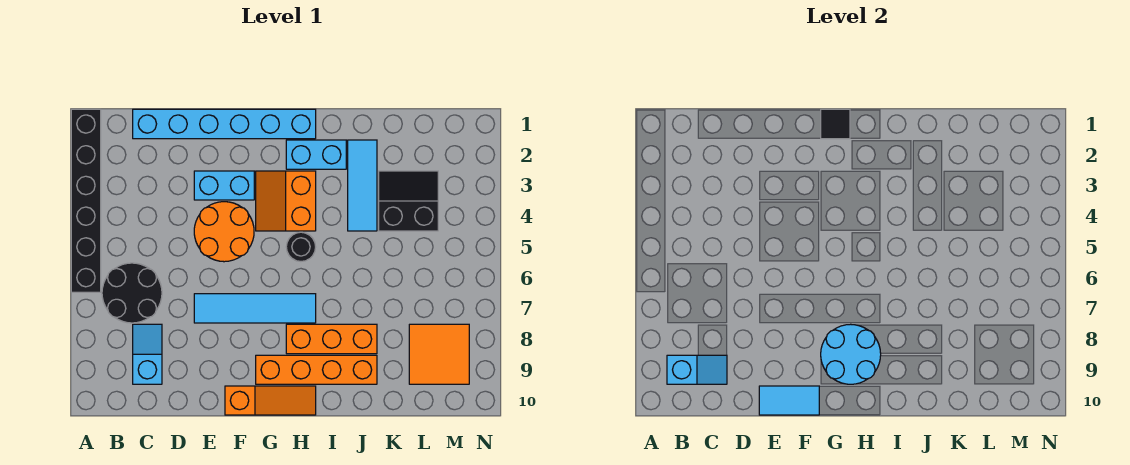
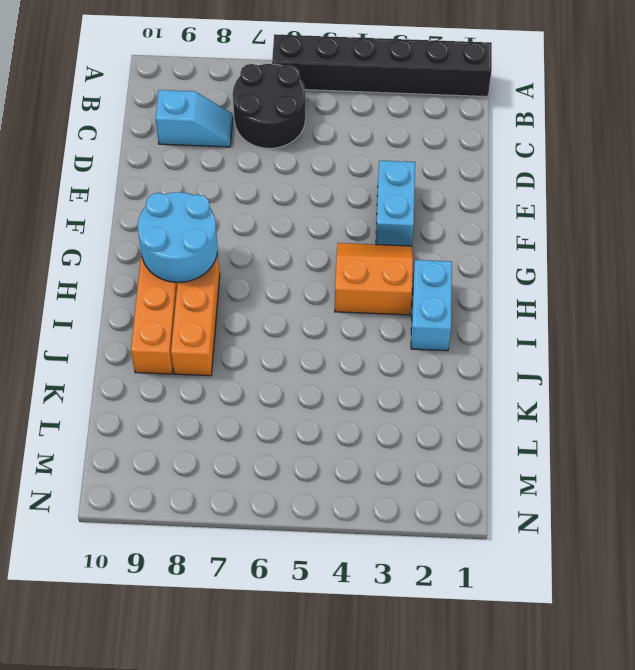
none -> cyan 1x6 brick [133,109,316,139]
none -> orange 2x2 round brick [194,202,254,262]
none -> cyan 1x4 tile [194,294,316,323]

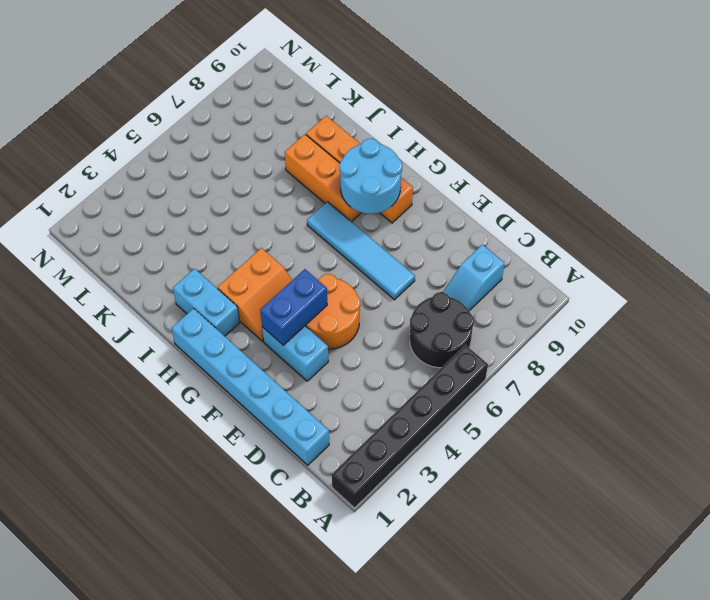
blue 1x2 brick [260,269,327,345] -> none
none -> orange 1x3 slope [225,386,316,415]
none -> black 1x1 round brick [286,232,316,261]
none -> cyan 1x3 tile [348,140,377,231]

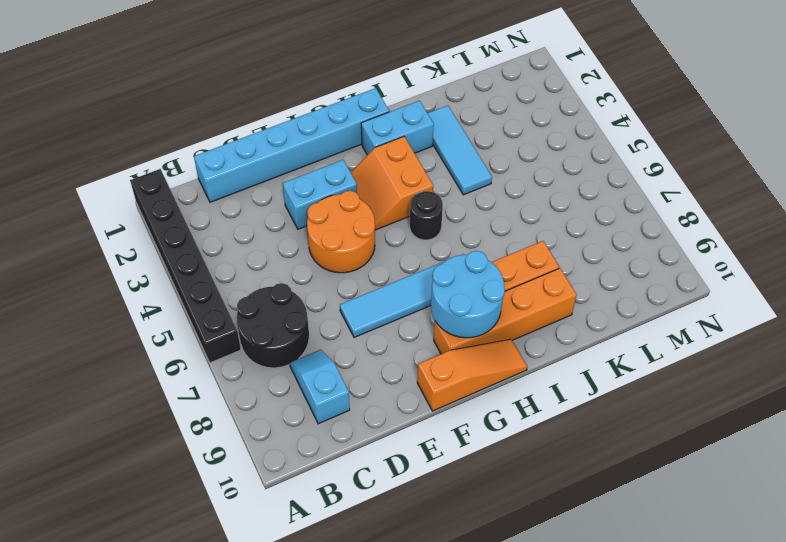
none -> black 2x2 slope [379,171,438,231]
none -> orange 2x2 tile [409,324,469,384]
none -> cyan 1x2 slope [667,355,727,384]

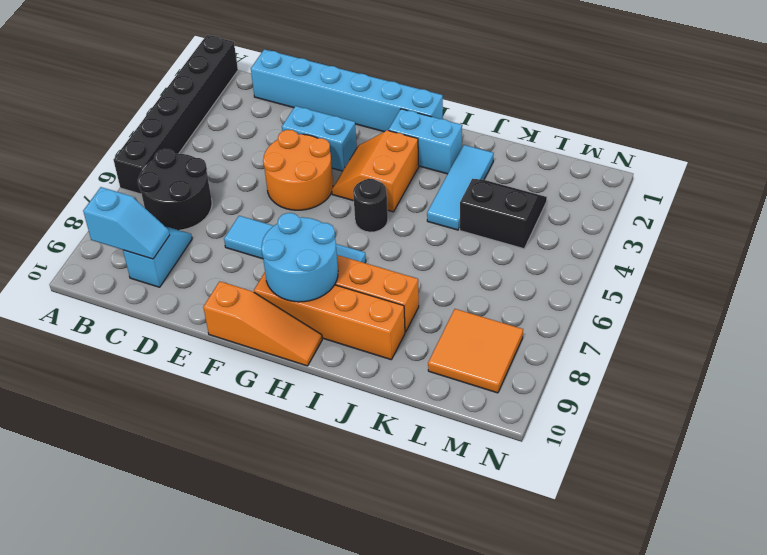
none -> cyan 1x2 tile [759,386,819,415]
none -> black 1x1 tile [821,109,850,139]

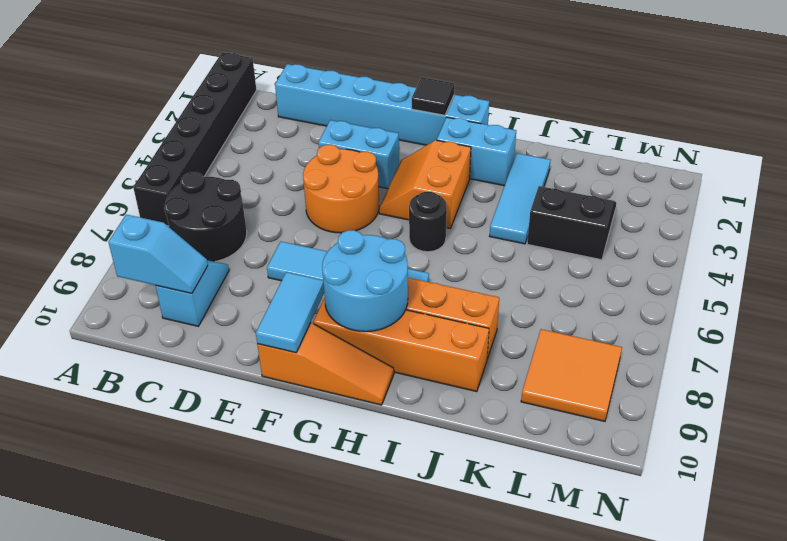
cyan 1x2 tile [256,272,324,353] -> cyan 1x2 tile turned to [759,386,819,415]

